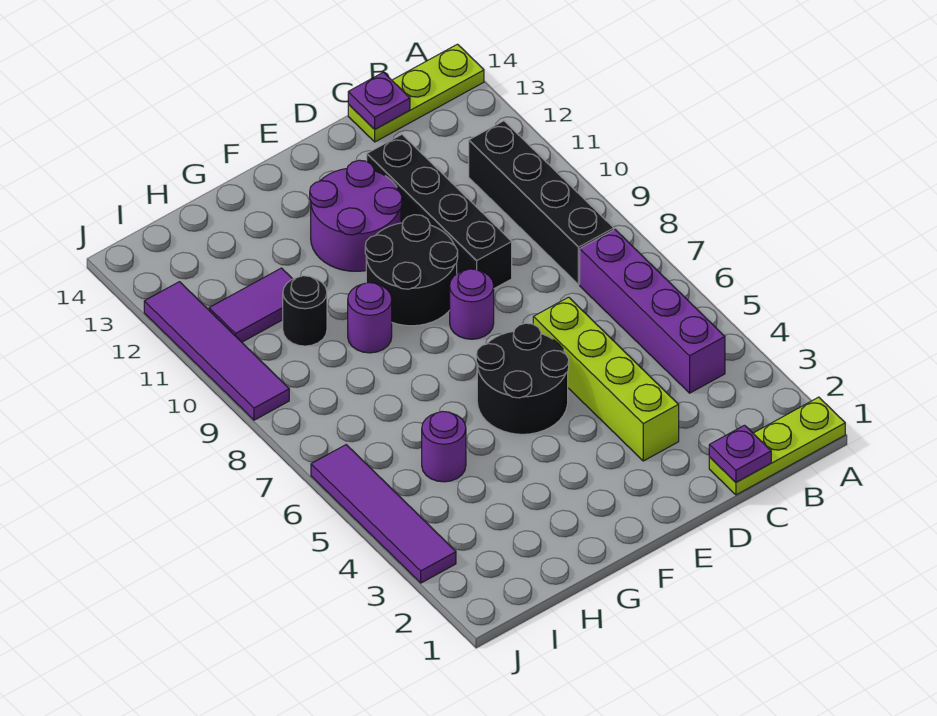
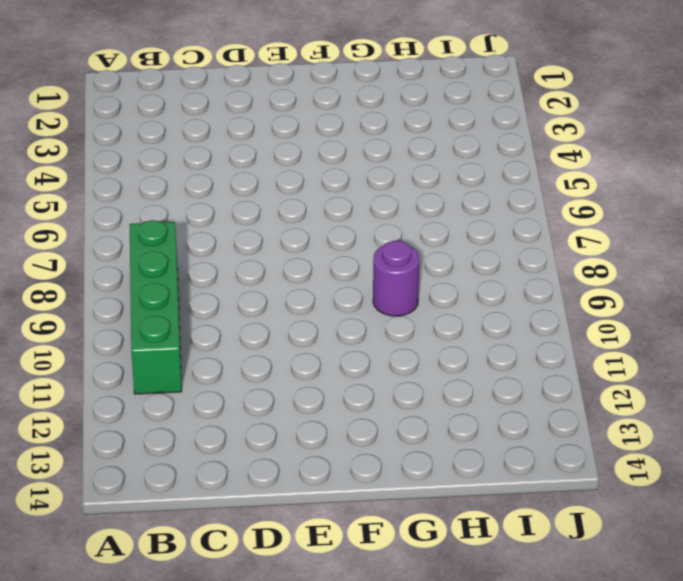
green 1x4 brick [130,220,182,394] -> black 1x4 brick [469,121,614,285]
none -> lime 1x3 plate [709,397,845,495]
none -> lime 1x3 plate [348,44,484,142]
none -> purple 1x4 brick [580,230,725,393]

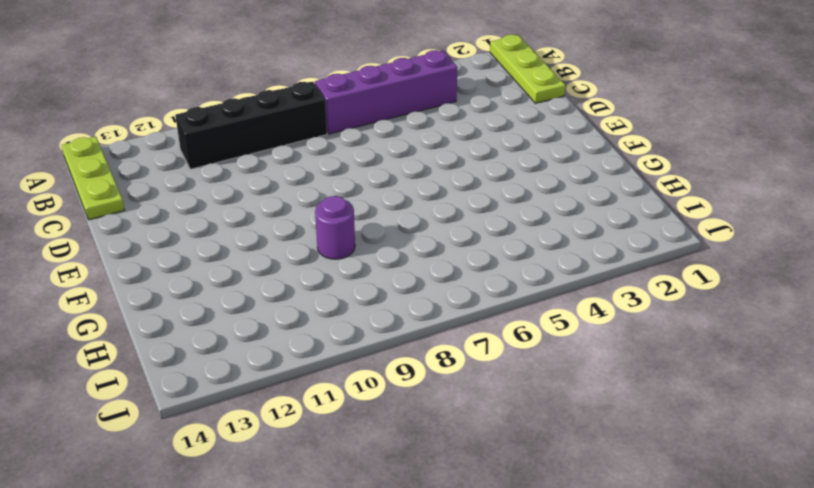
none -> lime 1x4 brick [533,297,679,461]
none -> black 1x4 brick [367,134,512,288]
none -> black 2x2 round brick [476,323,569,434]

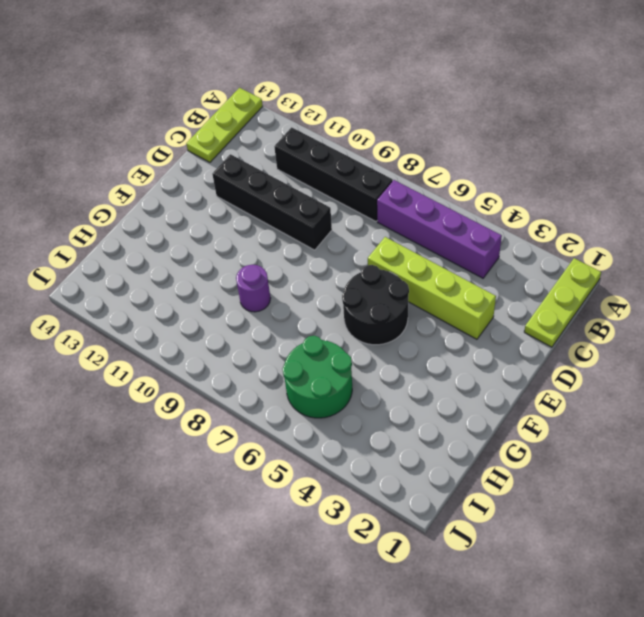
green 2x2 round brick [283,336,352,418] -> purple 1x1 round brick [422,411,466,482]
none -> purple 1x1 round brick [450,269,494,339]
none -> black 2x2 round brick [365,215,458,326]
none -> purple 2x2 round brick [310,160,402,271]

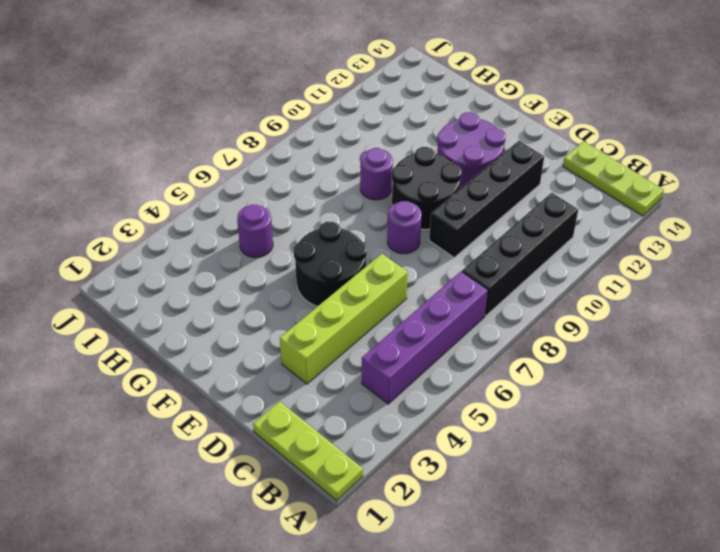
none -> black 1x1 round brick [283,276,327,346]
none -> purple 1x2 tile [209,268,292,342]
none -> purple 1x4 tile [311,445,456,583]

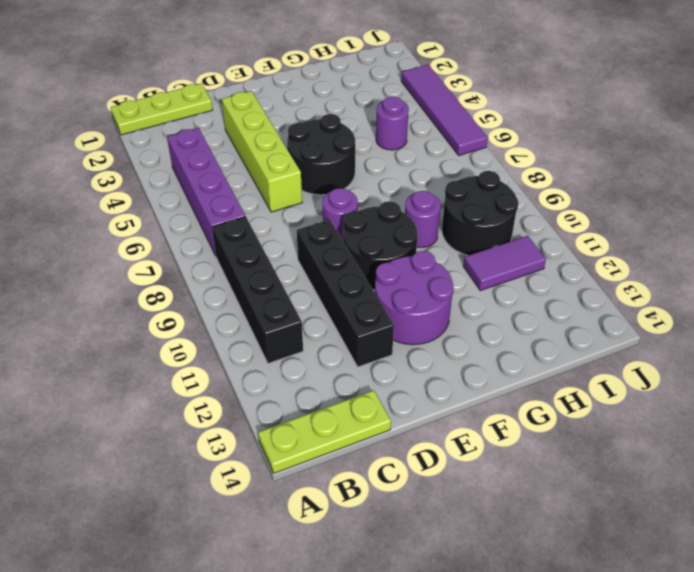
black 2x2 round brick [442,171,519,255] -> black 1x1 round brick [283,276,327,346]
none -> purple 1x4 tile [144,282,289,420]
none -> purple 1x1 plate [709,425,771,482]
none -> purple 1x1 plate [348,72,410,129]

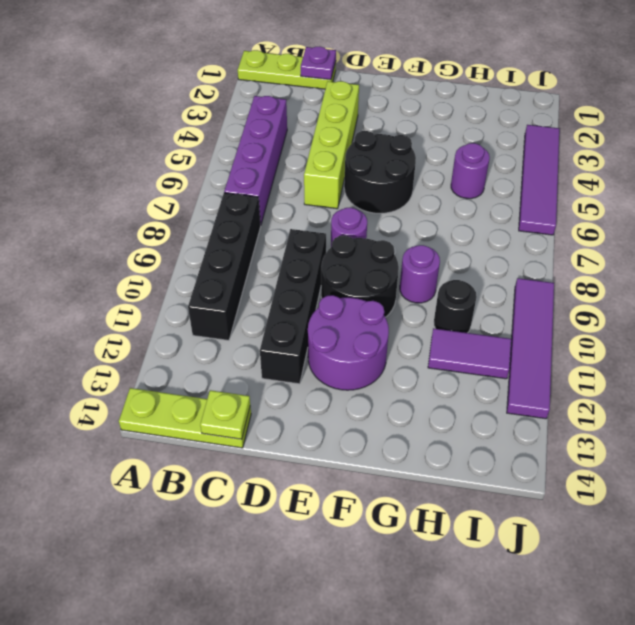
lime 1x1 plate [200,390,250,439] -> purple 1x1 plate [348,72,410,129]

